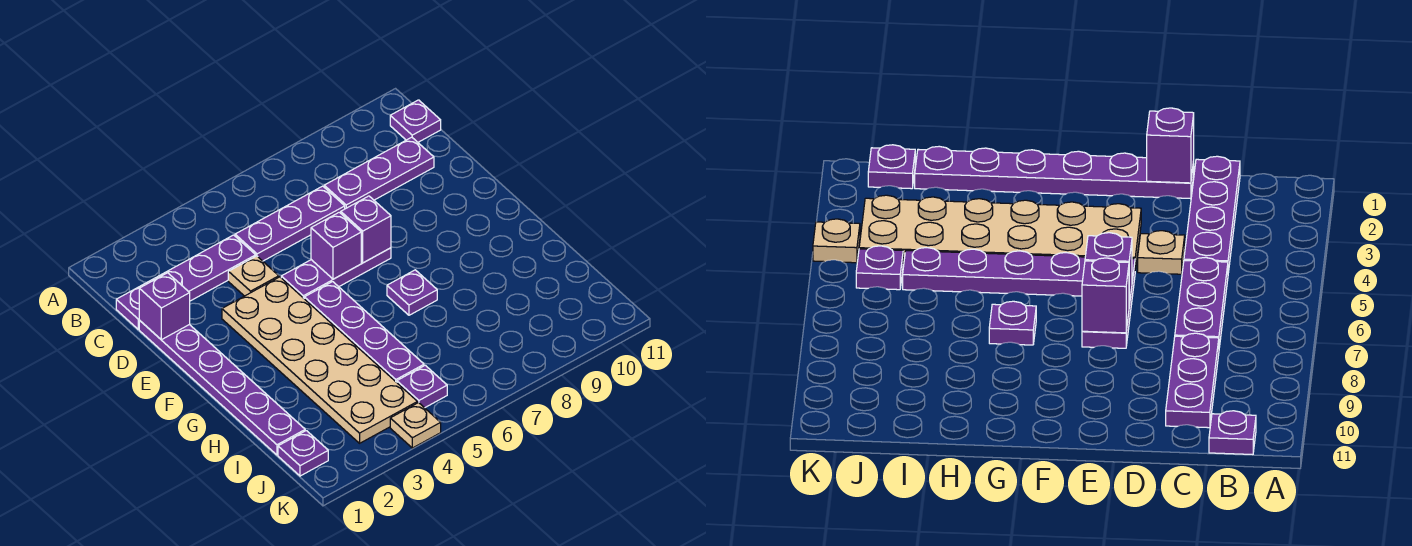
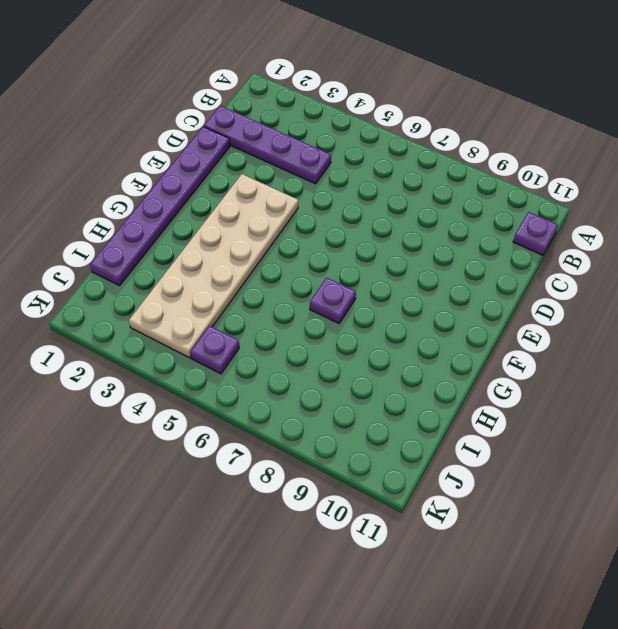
none -> purple 1x3 plate [235,186,345,261]
none -> purple 1x3 plate [324,137,434,209]
none -> tan 1x1 plate [228,256,279,296]

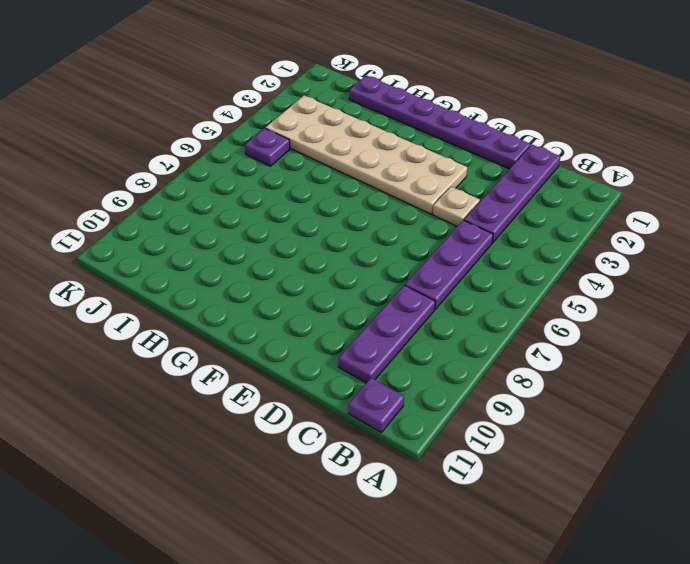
none -> purple 1x3 plate [281,248,391,298]
none -> purple 1x4 plate [304,282,424,382]
none -> purple 1x1 plate [387,270,437,315]

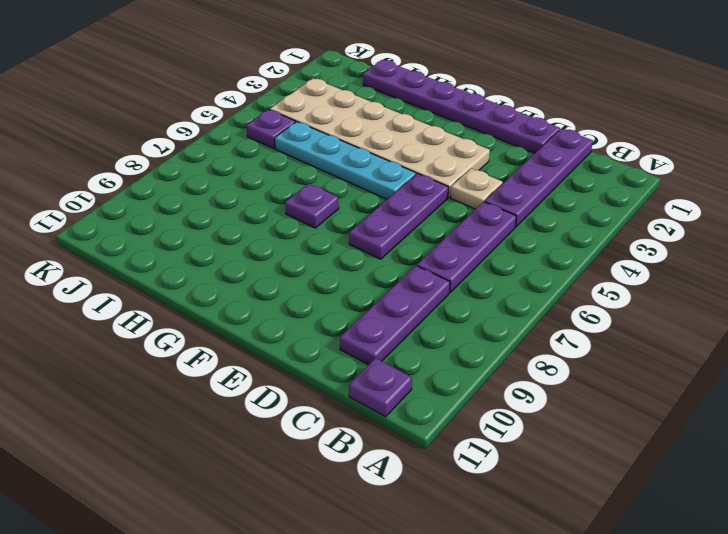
cyan 1x4 plate [275,122,416,199] -> purple 1x4 plate [304,282,424,382]
none -> purple 1x1 plate [278,431,328,476]
none -> tan 1x1 plate [390,403,441,448]
none -> purple 1x1 brick [139,273,190,340]

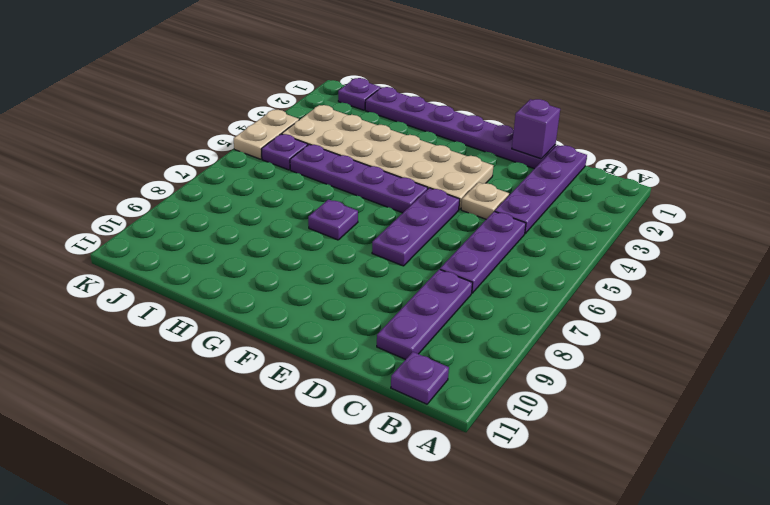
tan 1x2 plate [234,110,299,159] -> tan 1x1 plate [390,403,441,448]
none -> purple 1x1 brick [311,212,361,279]
none -> purple 1x1 brick [341,196,391,263]

